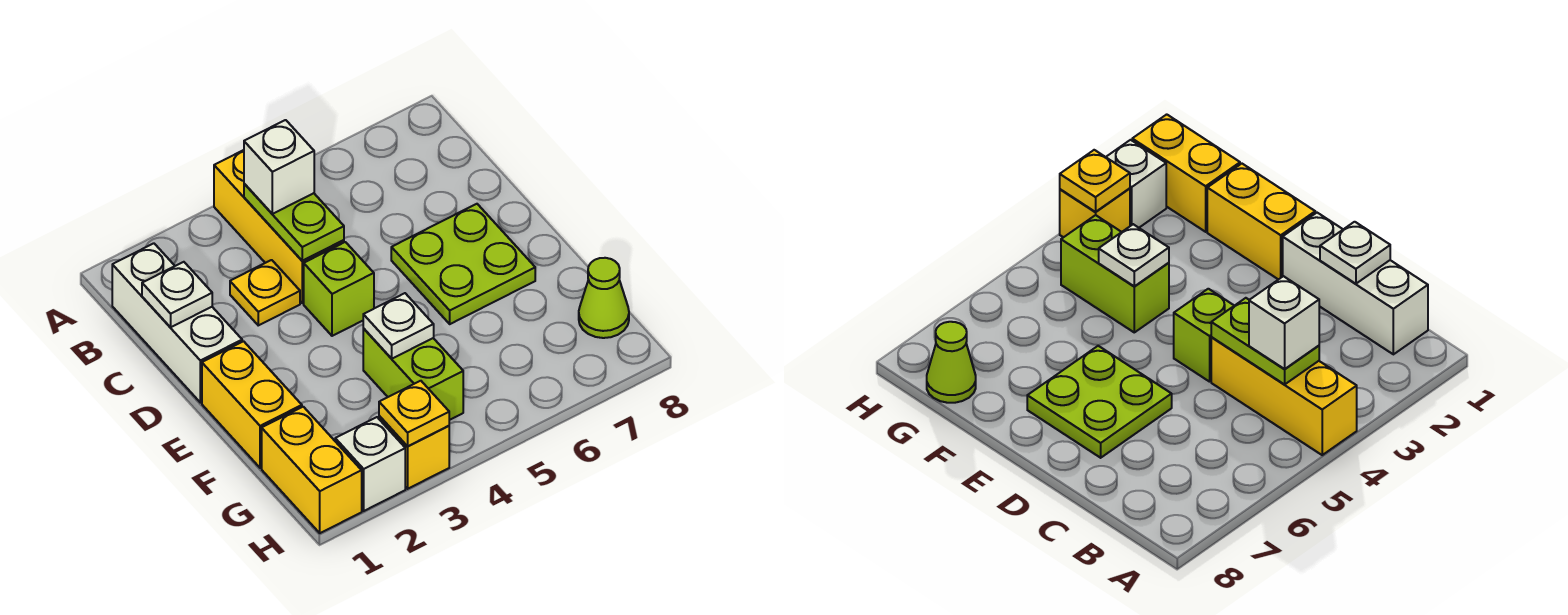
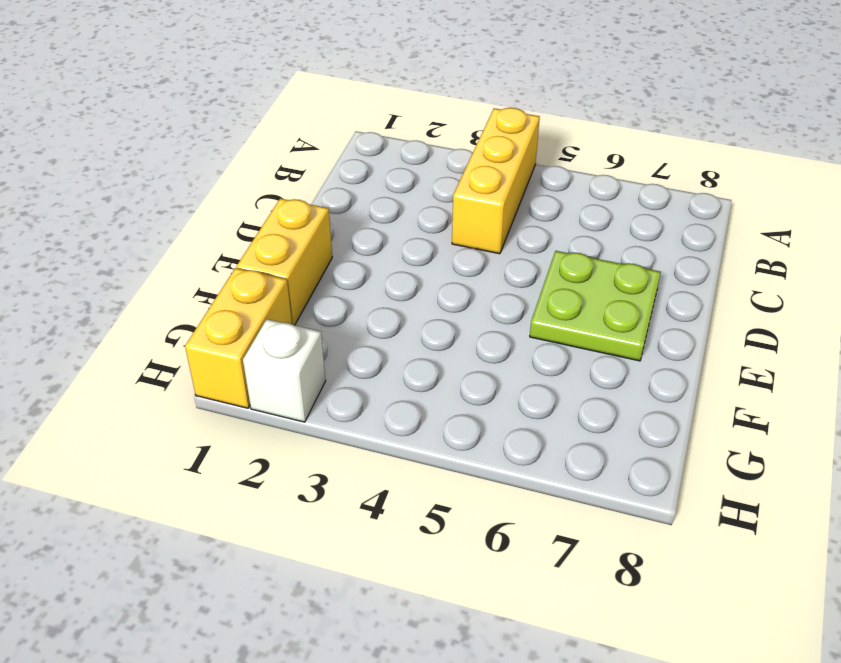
none -> white 1x3 brick [112,243,242,403]
none -> yellow 1x1 plate [230,260,300,325]
none -> lime 1x1 brick [304,242,374,336]

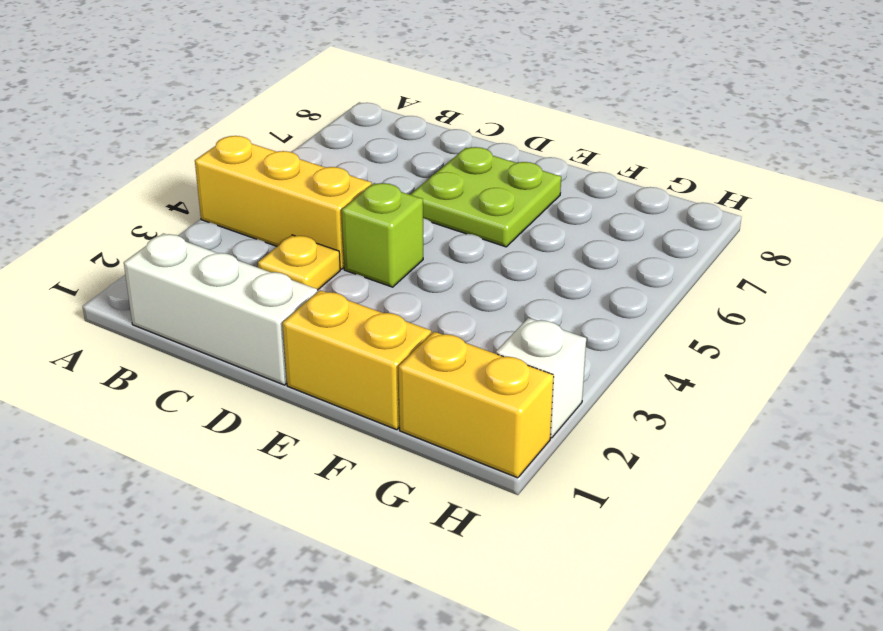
none -> lime 1x2 brick [363,329,463,420]
none -> lime 1x1 cone [579,258,629,338]
none -> yellow 1x1 brick [379,416,449,489]

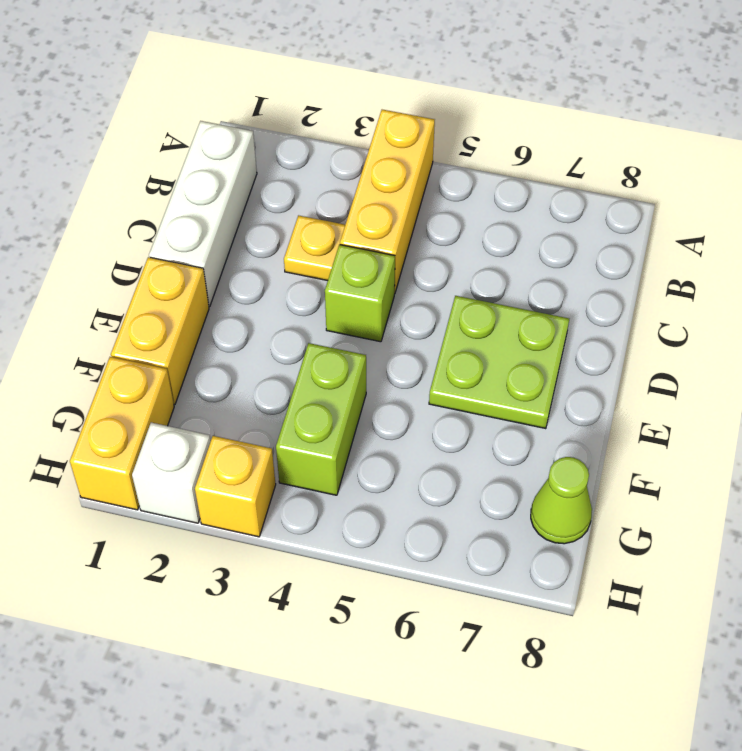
none -> lime 1x2 plate [244,184,344,261]
none -> white 1x1 plate [142,262,212,327]
none -> white 1x1 plate [363,293,434,359]

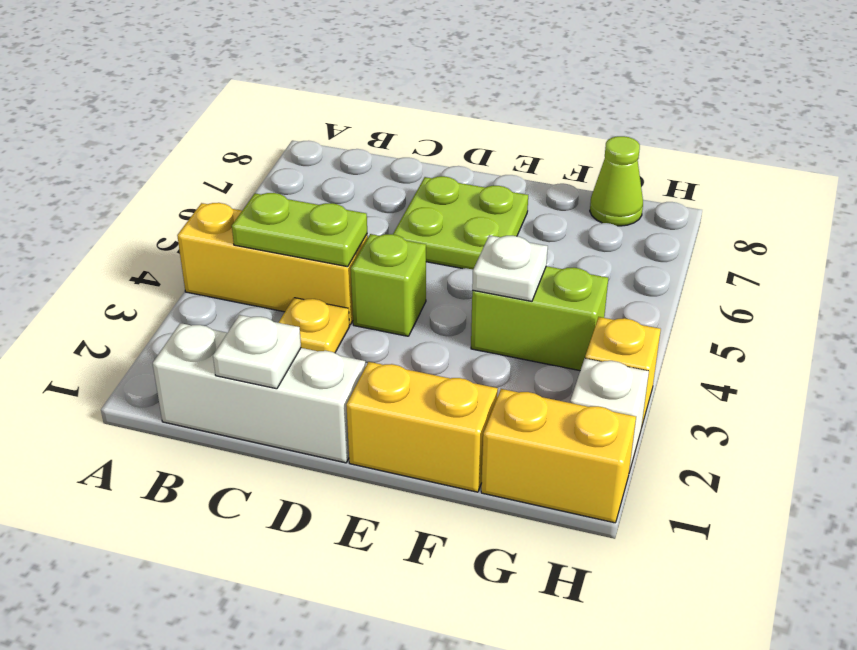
none -> yellow 1x1 plate [379,381,449,446]
none -> white 1x1 brick [244,120,314,214]

